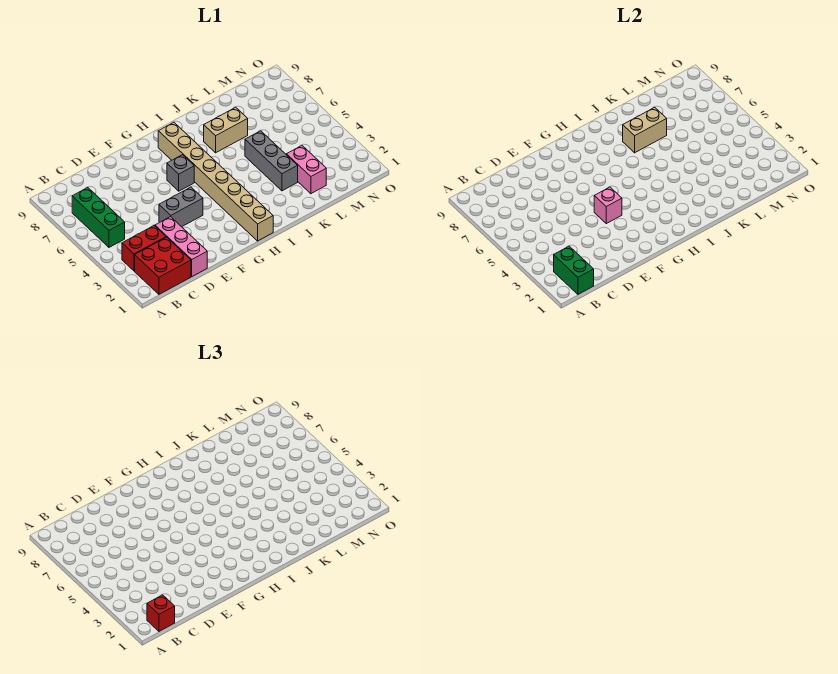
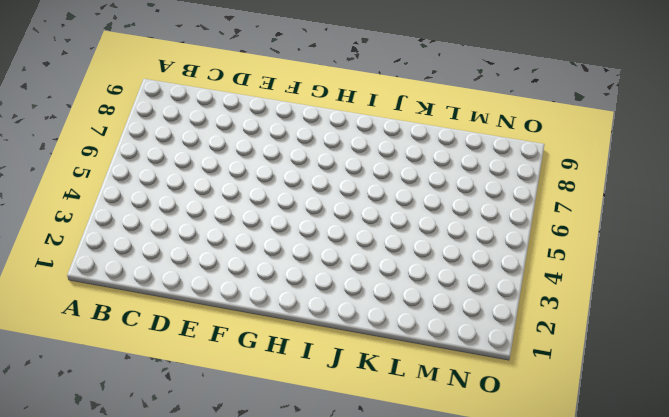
none -> red 2x2 brick [135,237,191,294]
none -> red 1x2 brick [122,226,166,271]
none -> green 1x3 brick [72,188,125,247]

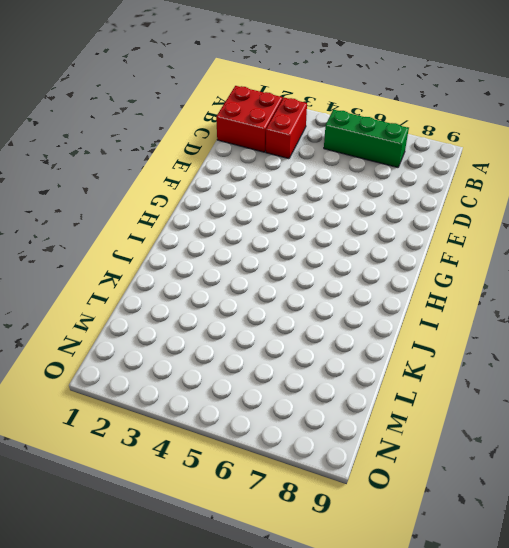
none -> pink 1x3 brick [155,217,207,276]
none -> grey 1x2 brick [159,187,203,227]
none -> grey 1x1 brick [167,155,194,191]

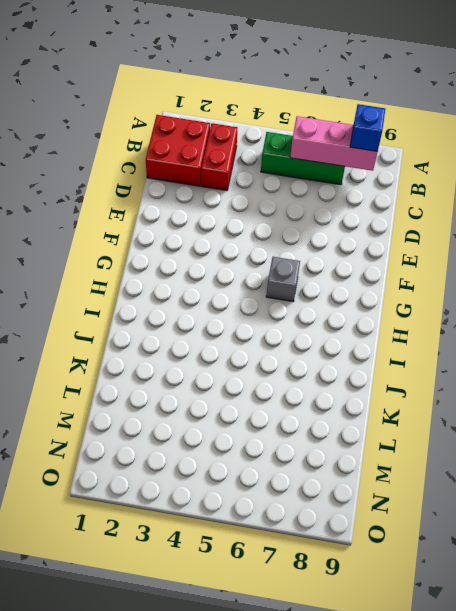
pink 1x3 brick [290,116,377,171] -> pink 1x3 brick moved to [155,217,207,276]
blue 1x1 brick [350,104,385,151] -> none
none -> grey 1x2 brick [159,187,203,227]
none -> tan 1x8 brick [158,123,273,241]
none -> tan 1x2 brick [204,107,248,153]

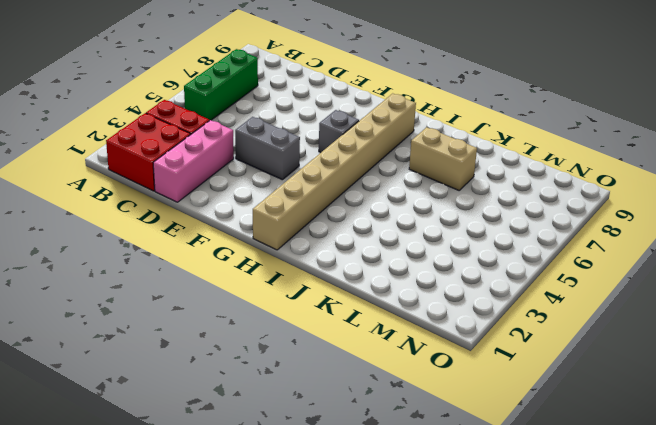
none -> grey 1x3 brick [245,131,298,191]
none -> pink 1x2 brick [286,146,326,194]
none -> green 1x2 brick [554,246,594,294]

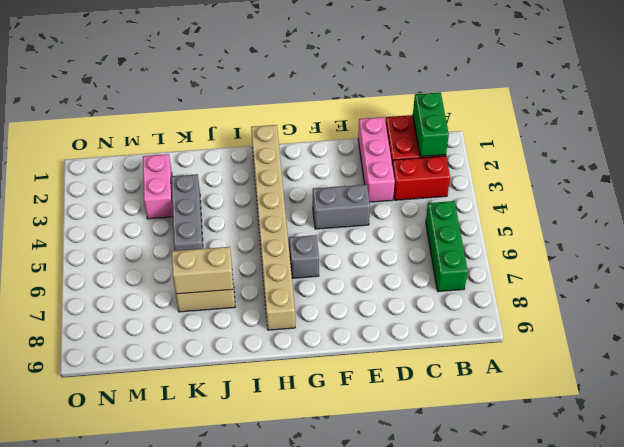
none -> pink 1x1 brick [594,187,622,224]
none -> red 1x1 brick [147,595,175,631]

